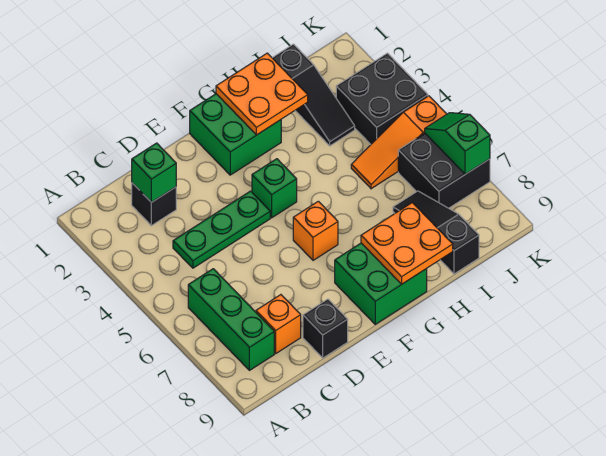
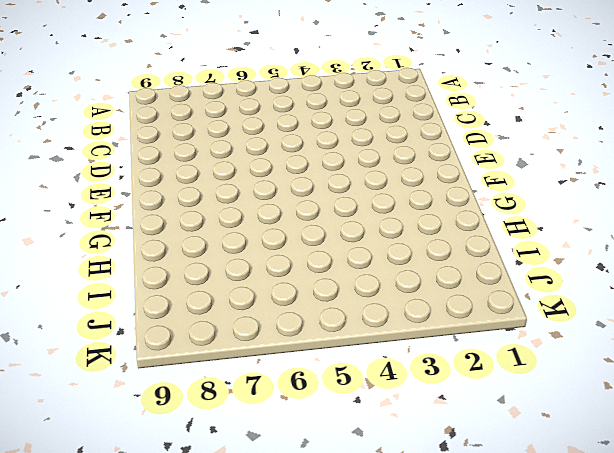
none -> green 1x3 brick [188,269,274,370]
none -> black 1x1 brick [132,183,176,226]
none -> green 1x3 plate [173,191,270,268]

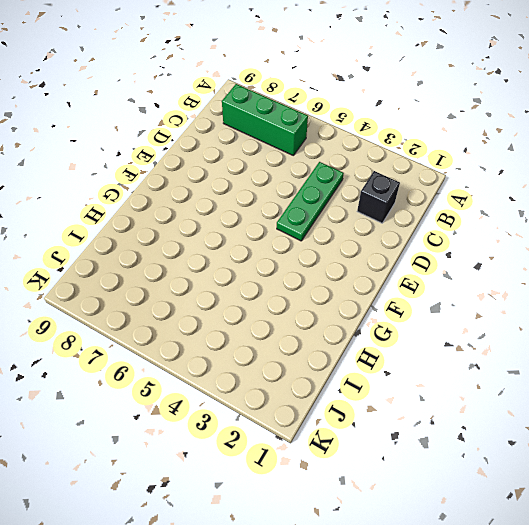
none -> orange 1x1 brick [256,295,301,353]
none -> black 1x1 brick [303,299,348,358]
none -> green 2x2 brick [190,94,281,175]

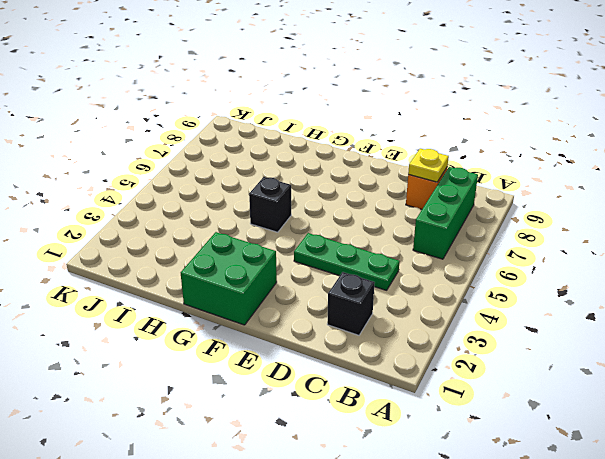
yellow 1x1 plate [408,149,449,182] -> none
black 1x1 brick [249,177,291,232] -> black 1x1 brick moved to [303,299,348,358]
none -> green 1x1 brick [252,159,297,218]
none -> orange 1x1 brick [293,201,338,260]
none -> green 2x2 brick [335,243,427,324]

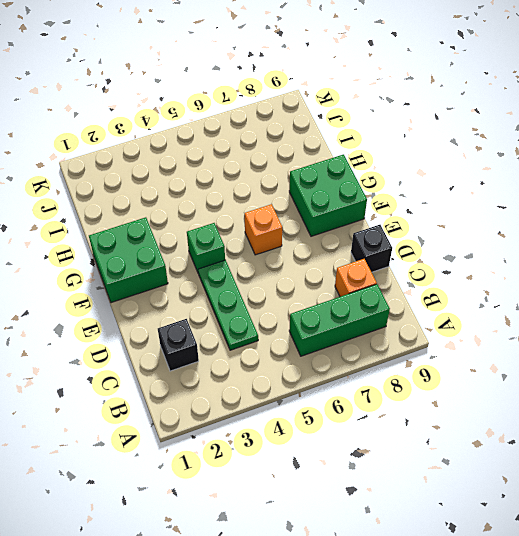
none -> black 1x3 slope [273,44,355,146]
none -> orange 1x3 slope [351,96,447,189]
none -> black 1x3 slope [393,191,479,274]

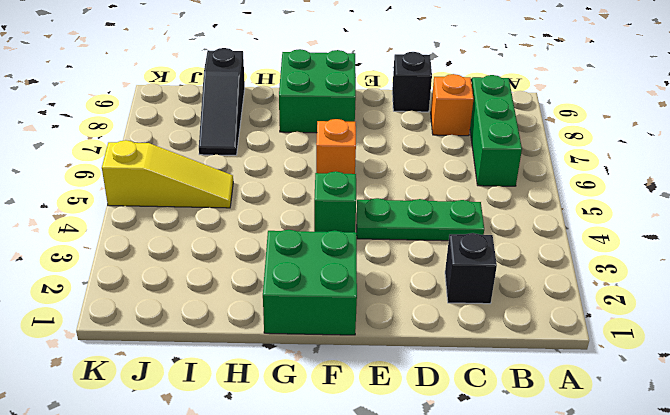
yellow 1x3 slope [102,140,233,208] -> orange 1x3 slope [351,96,447,189]
none -> black 1x3 slope [273,44,355,146]
none -> black 2x2 brick [336,53,428,144]
none -> black 2x2 brick [398,133,490,208]

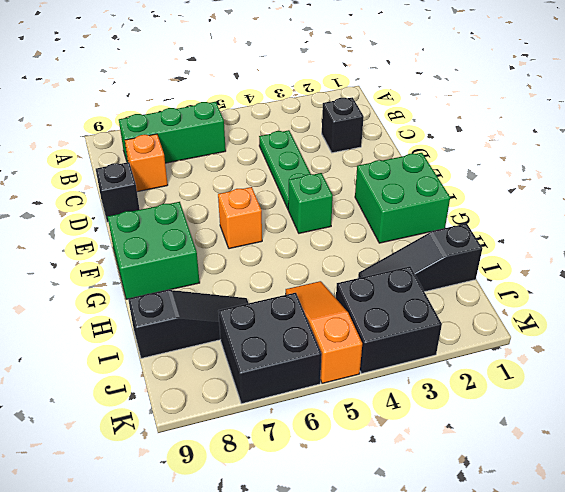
none -> green 1x1 brick [132,143,176,202]
none -> orange 2x2 plate [216,53,308,135]
none -> orange 2x2 plate [361,203,453,284]

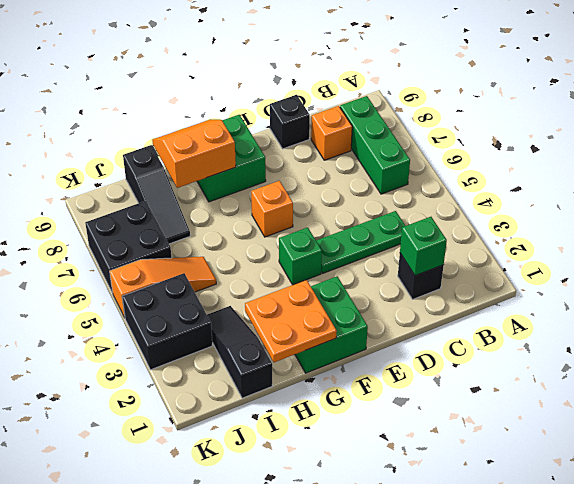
orange 2x2 slope [152,119,236,188] -> orange 2x2 plate [361,203,453,284]
none -> green 1x2 slope [425,113,490,174]

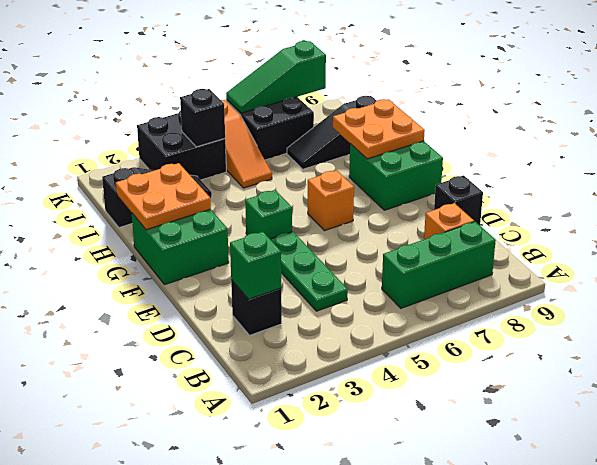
black 1x1 brick [180,89,225,147] -> none
green 1x3 slope [226,41,326,113] -> green 1x2 slope [425,113,490,174]

